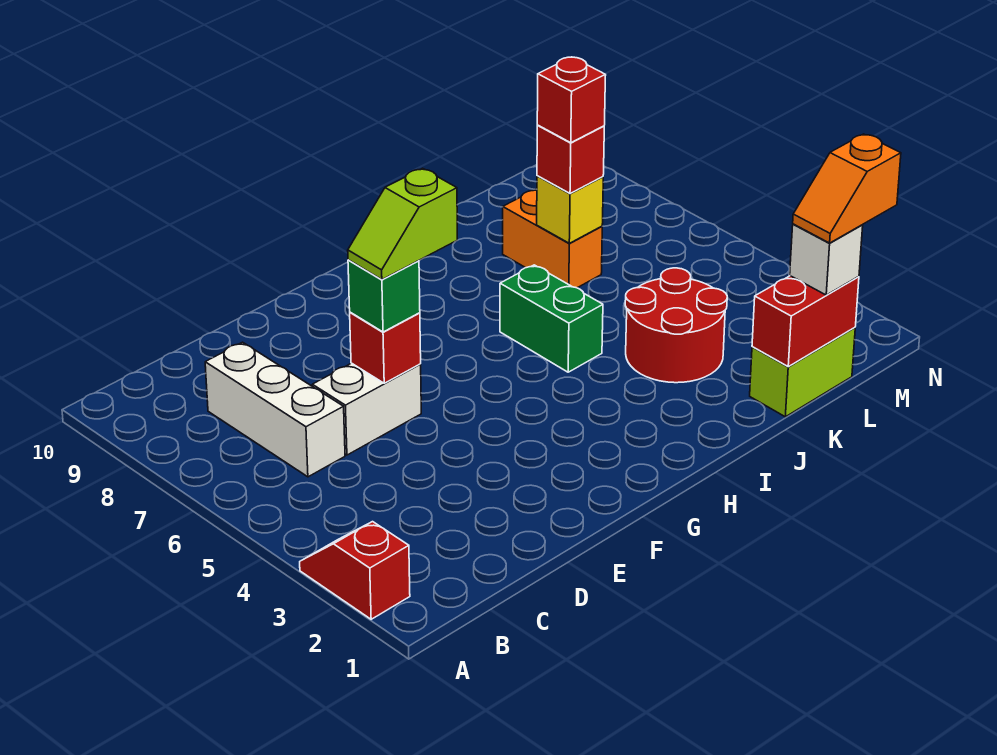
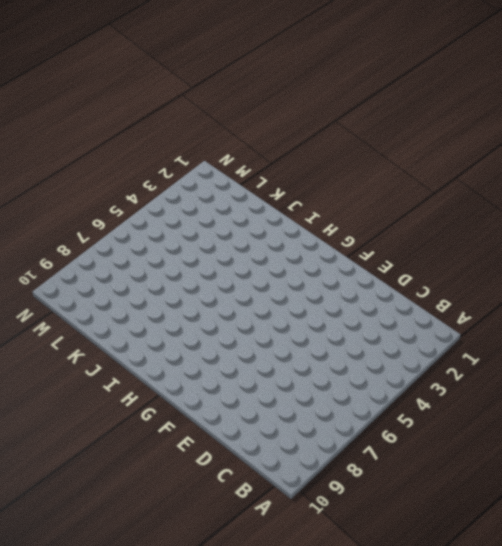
none -> red 1x2 slope [300,522,410,619]
none -> white 1x3 brick [205,342,345,477]
none -> white 1x2 brick [312,363,421,455]

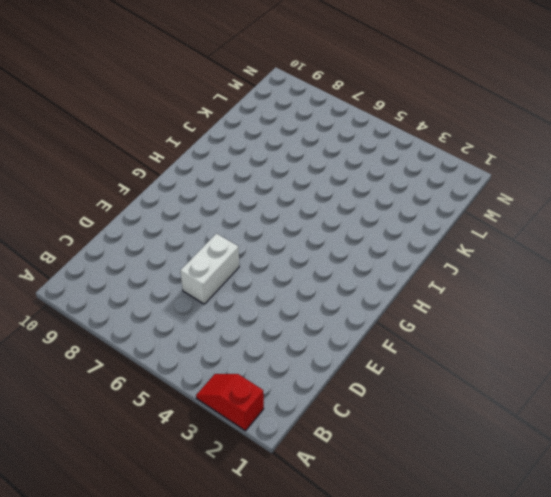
none -> white 1x3 brick [205,342,345,477]
none -> green 1x2 brick [500,265,603,372]
none -> red 2x2 round brick [625,268,727,383]

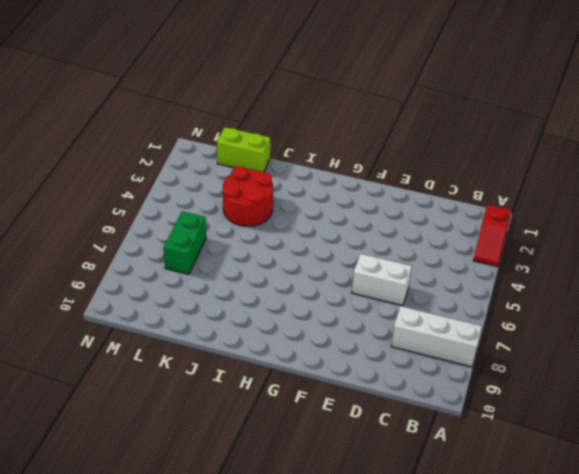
white 1x3 brick [391,306,482,367] -> white 1x3 brick turned to [205,342,345,477]
green 1x2 brick [164,211,206,274] -> green 1x2 brick moved to [500,265,603,372]
none -> orange 1x2 brick [503,189,602,288]
none -> red 1x1 brick [350,312,421,383]
none -> red 1x2 brick [752,276,859,367]

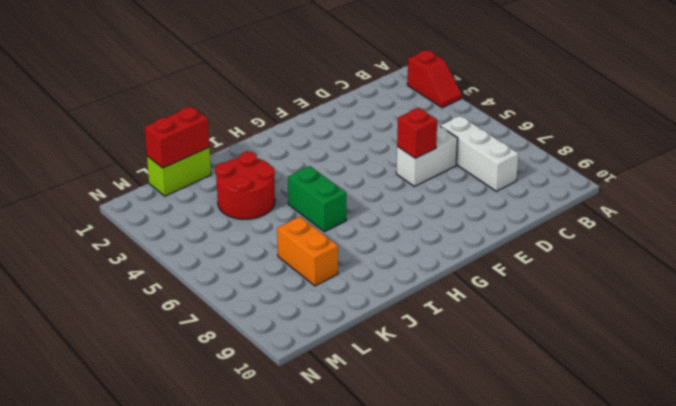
none -> yellow 1x1 brick [537,176,603,243]
none -> green 1x1 brick [348,260,420,332]
none -> red 1x1 brick [537,125,604,194]

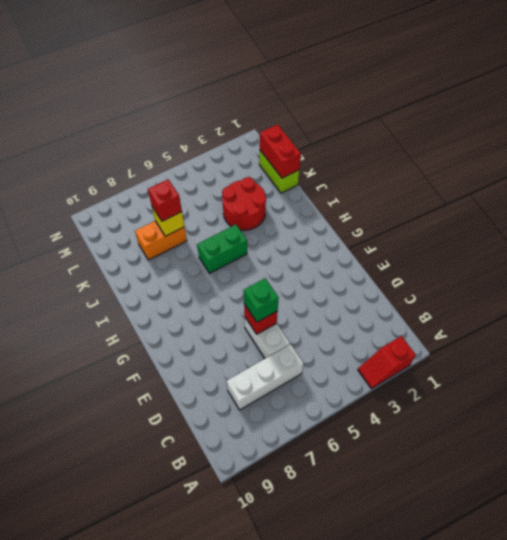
none -> white 1x1 brick [790,224,863,295]
none -> lime 1x2 slope [348,168,457,280]
none -> red 1x1 brick [537,57,606,143]

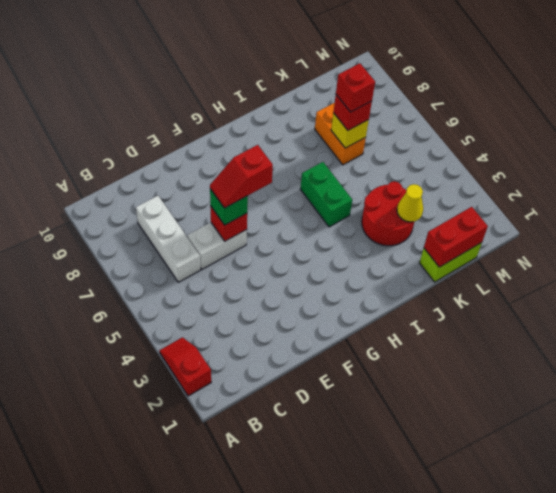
red 1x2 slope [210,145,273,208] -> lime 1x2 slope [348,168,457,280]
yellow 1x1 cone [397,184,423,222] -> none
none -> white 1x1 brick [790,224,863,295]
none -> orange 1x2 slope [793,134,901,243]

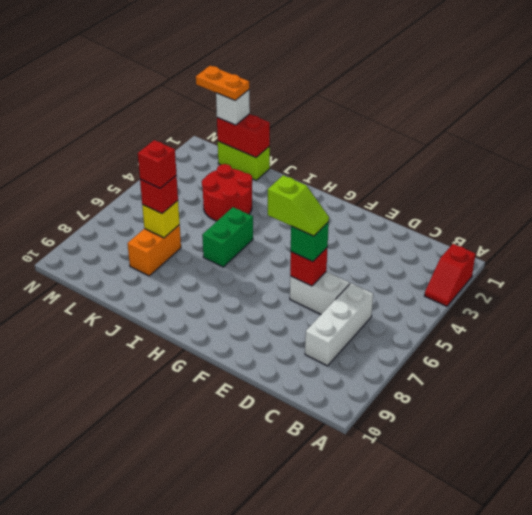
orange 1x2 plate [196,66,249,100] -> orange 1x2 slope [793,134,901,243]

